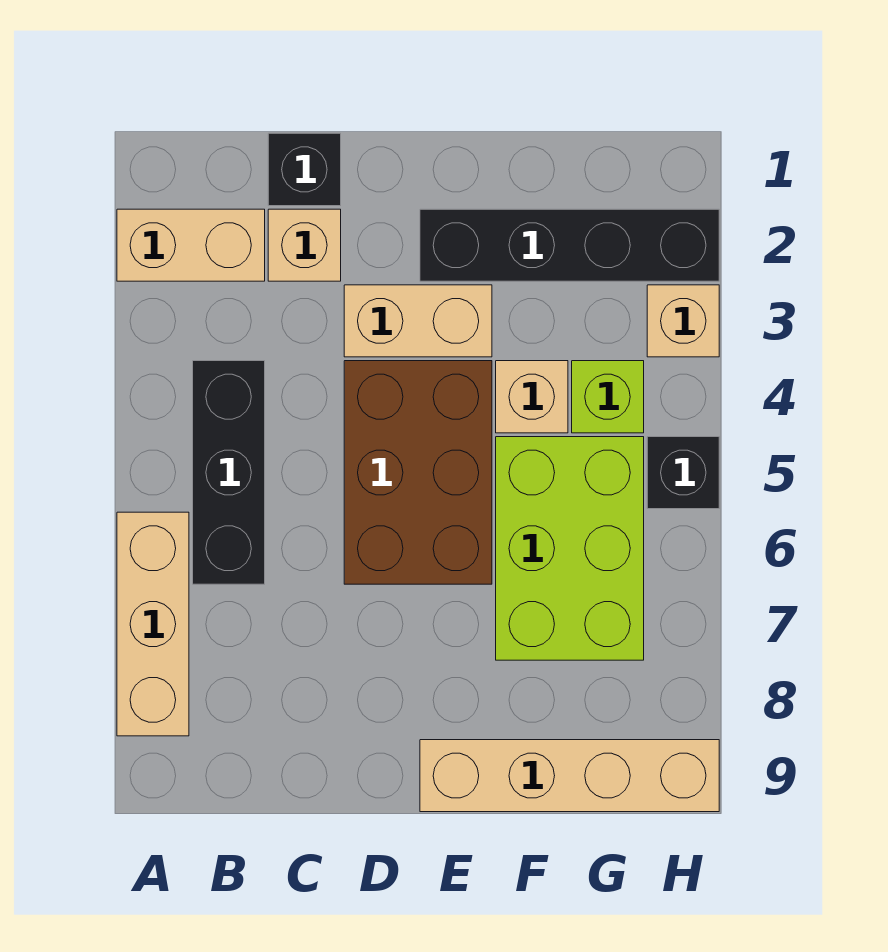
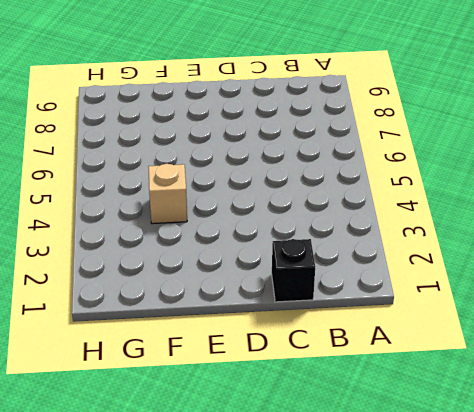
none -> tan 1x2 brick [117,209,265,281]
none -> tan 1x3 brick [117,512,189,736]
none -> black 1x3 brick [193,361,265,584]

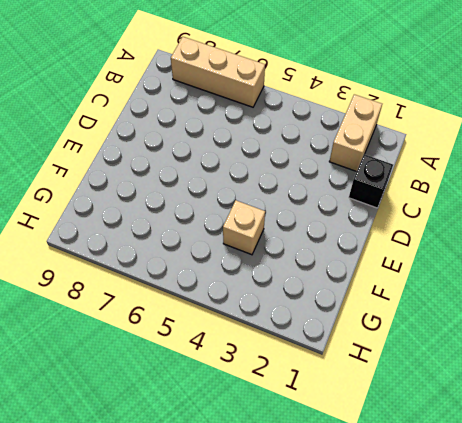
none -> black 1x3 brick [193,361,265,584]
none -> tan 1x1 brick [268,209,341,281]
none -> tan 1x2 brick [344,285,492,357]

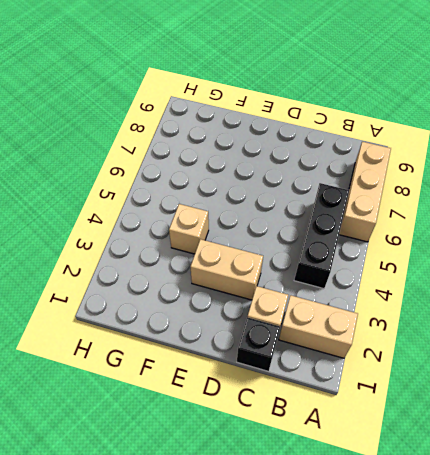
none -> brown 2x3 brick [344,361,492,584]
none -> black 1x4 brick [420,209,719,281]
none -> tan 1x4 brick [420,740,719,812]

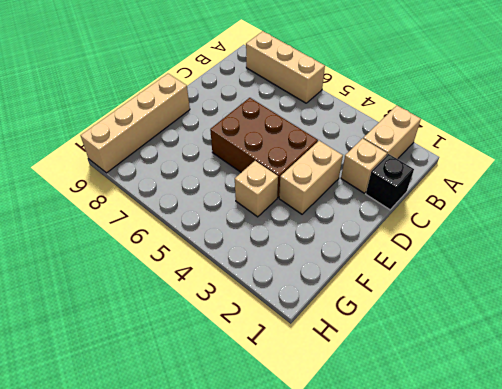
none -> black 1x3 brick [193,361,265,584]
none -> black 1x4 brick [420,209,719,281]
none -> lime 2x3 brick [496,437,644,660]

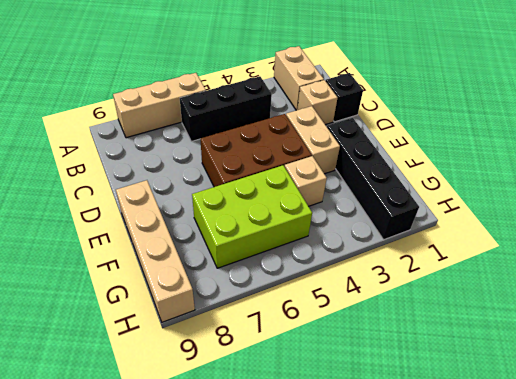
none -> lime 1x1 brick [572,361,644,433]
none -> tan 1x1 brick [647,285,719,357]
none -> black 1x1 brick [647,437,719,509]

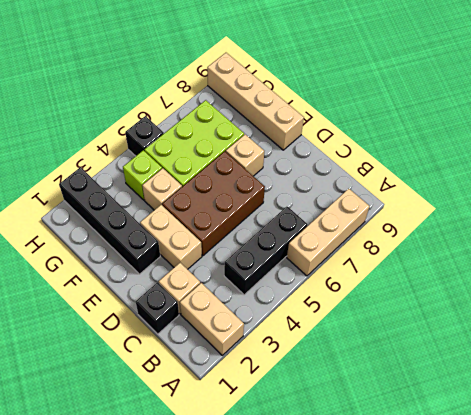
tan 1x1 brick [226,134,264,176] -> tan 1x1 brick moved to [647,285,719,357]

